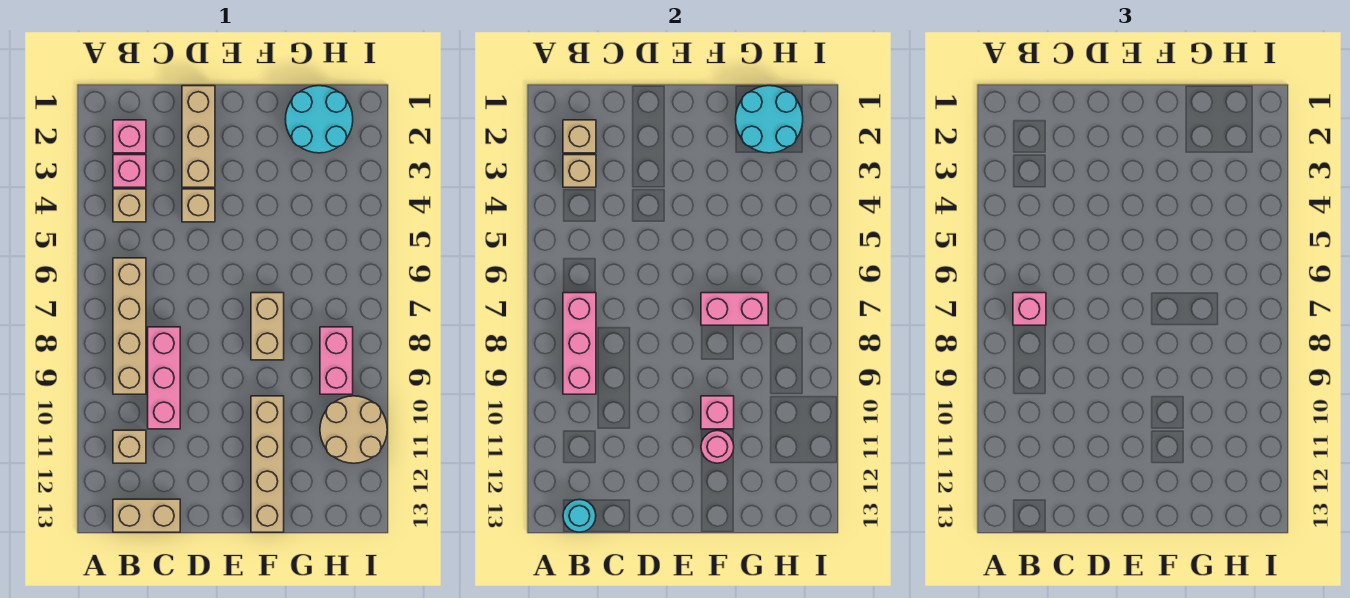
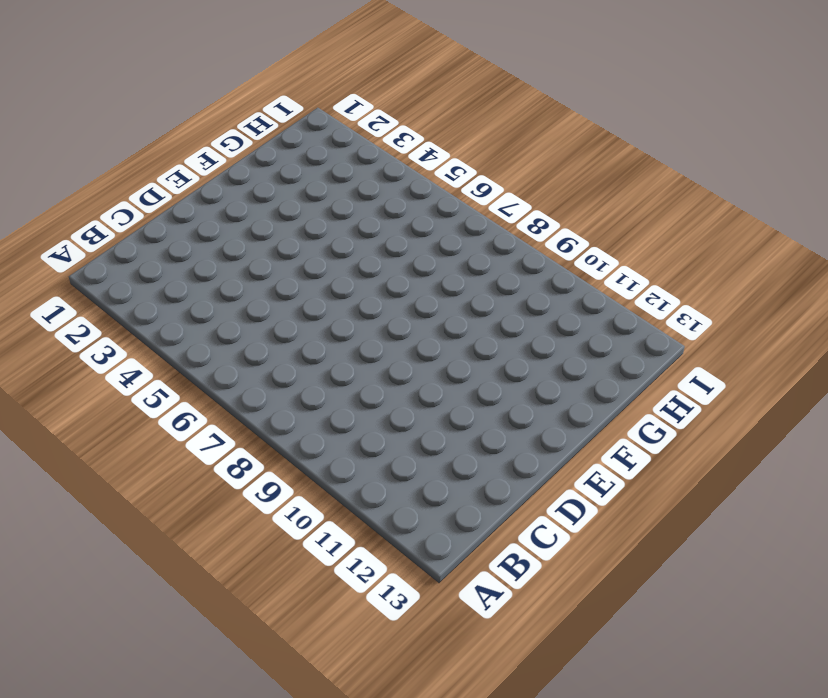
none -> pink 1x1 brick [113,120,146,153]
none -> pink 1x1 brick [113,155,146,187]
none -> tan 1x1 brick [113,189,146,222]

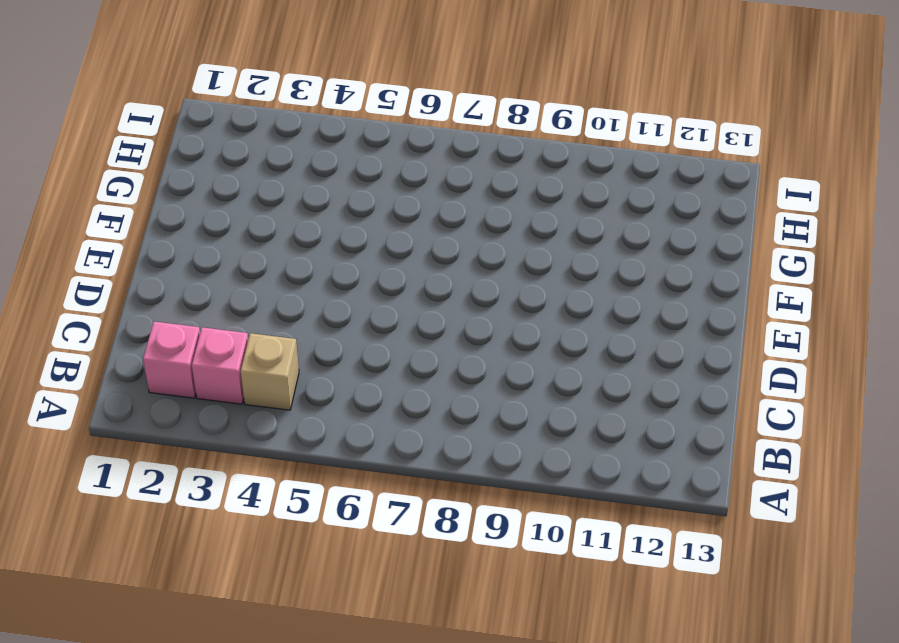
none -> tan 1x4 brick [113,258,146,394]
none -> tan 1x1 brick [113,430,146,463]
none -> tan 1x2 brick [113,499,180,532]

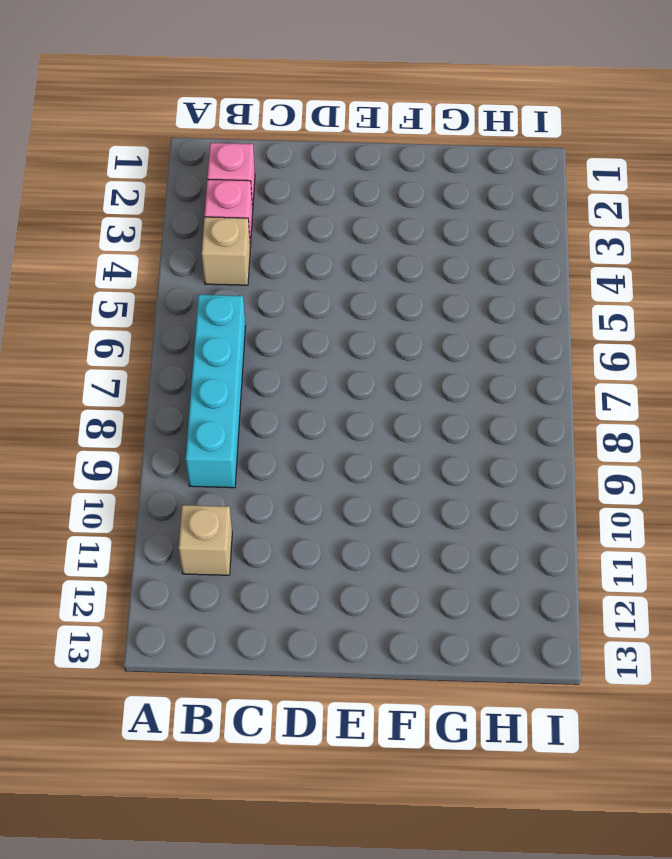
cyan 1x4 brick [186,295,245,488] -> tan 1x4 brick [113,258,146,394]
none -> tan 1x2 brick [113,499,180,532]
none -> pink 1x3 brick [148,327,180,429]
none -> tan 1x3 brick [182,86,215,187]

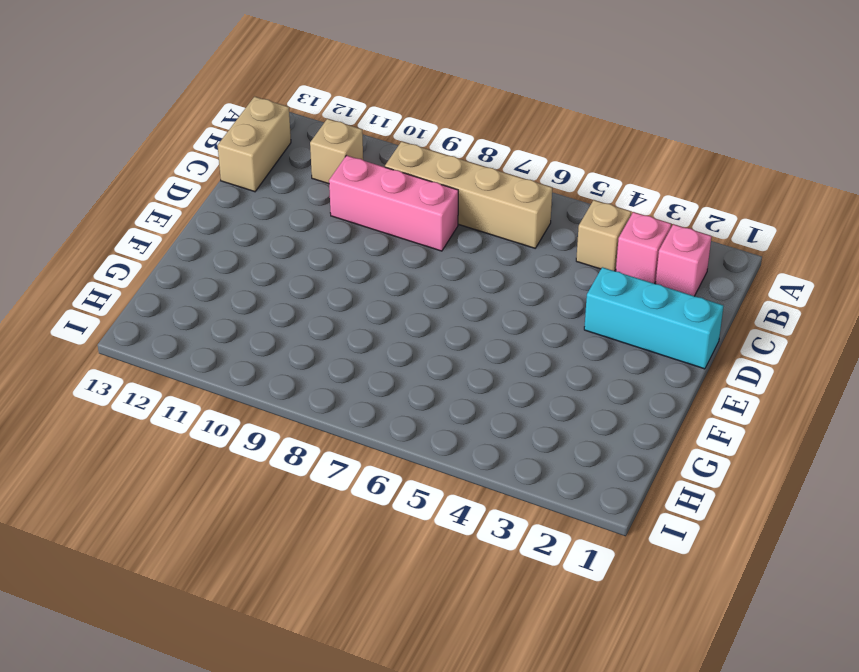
cyan 1x3 brick [584,267,724,369] -> tan 1x3 brick [182,86,215,187]
none -> tan 1x1 brick [182,189,215,222]
none -> tan 1x2 brick [251,293,284,360]
none -> tan 1x4 brick [251,396,284,532]

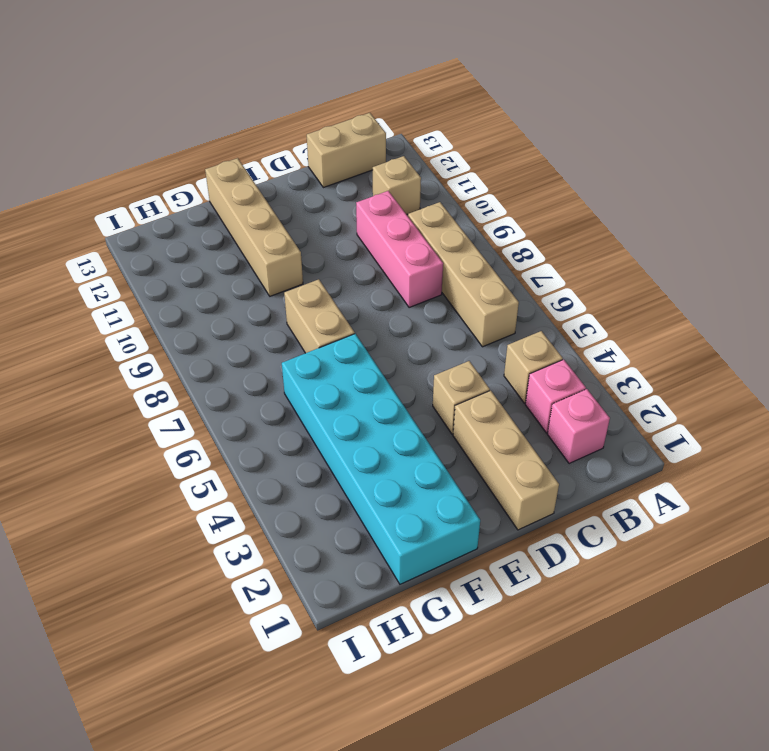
cyan 2x6 brick [282,334,480,584] -> cyan 2x2 round brick [285,86,353,153]
none -> pink 1x2 brick [320,327,353,394]
none -> tan 2x2 round brick [320,396,387,463]
none -> tan 1x1 brick [563,120,596,153]

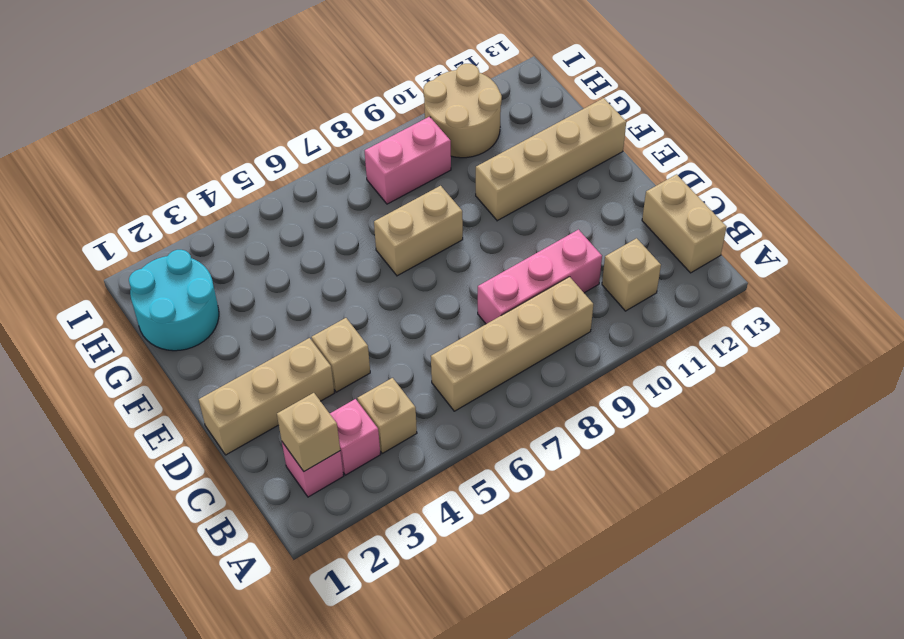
none -> tan 1x1 brick [563,155,596,187]
none -> pink 1x3 brick [563,293,596,394]
none -> cyan 1x1 round brick [563,500,596,532]

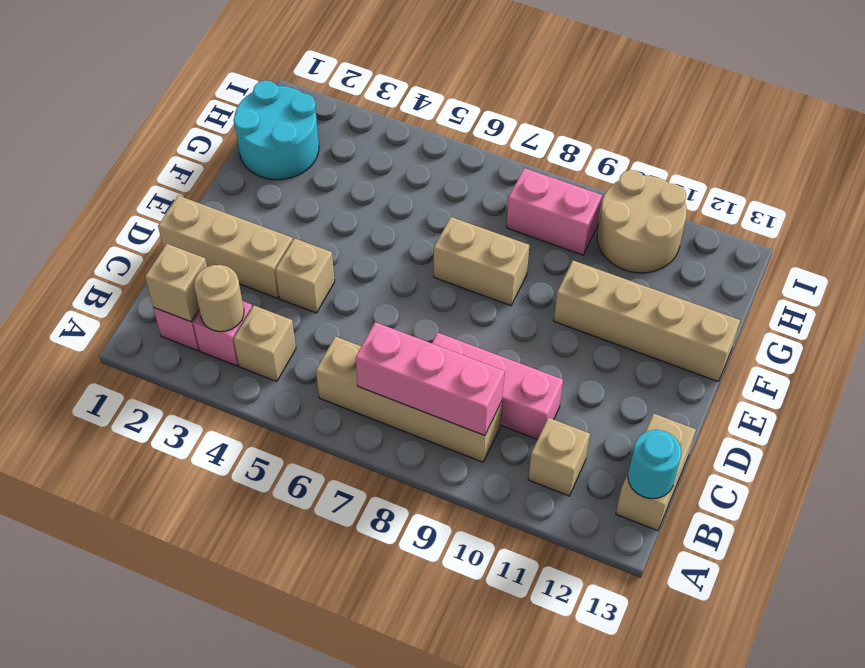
tan 1x1 round brick [194,265,244,331] -> tan 1x1 brick [563,155,596,187]
none -> pink 1x2 brick [701,293,768,325]
none -> pink 1x1 brick [701,396,734,429]
none -> pink 1x1 round brick [701,431,734,463]

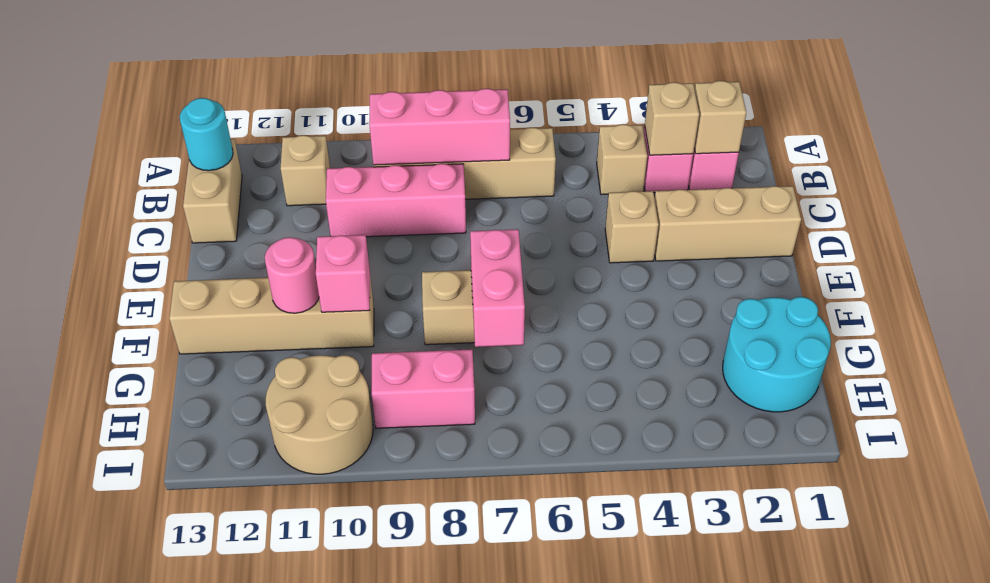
none -> cyan 2x2 round brick [735,86,803,153]
none -> pink 1x1 brick [1013,293,1046,325]

